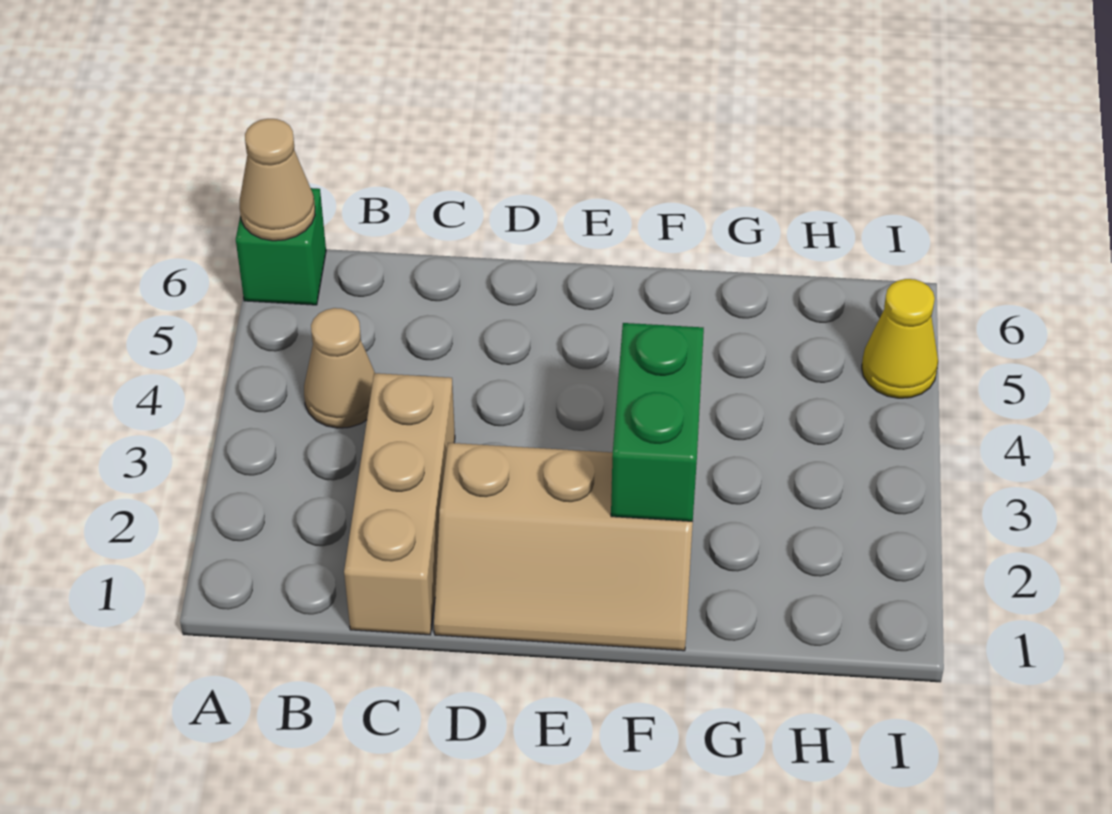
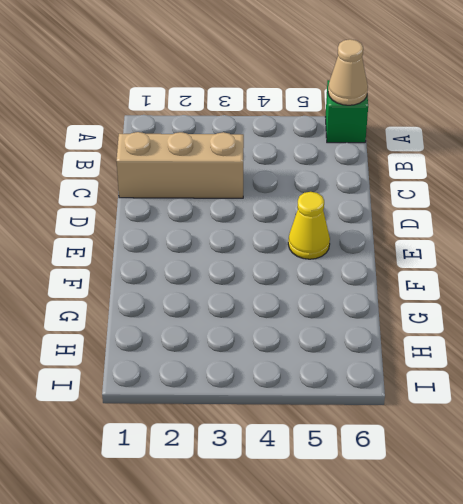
yellow 1x1 cone [288,192,330,259] -> yellow 1x1 cone moved to [862,279,938,398]
none -> tan 1x1 cone [304,308,375,428]
none -> tan 2x3 slope [434,443,693,651]

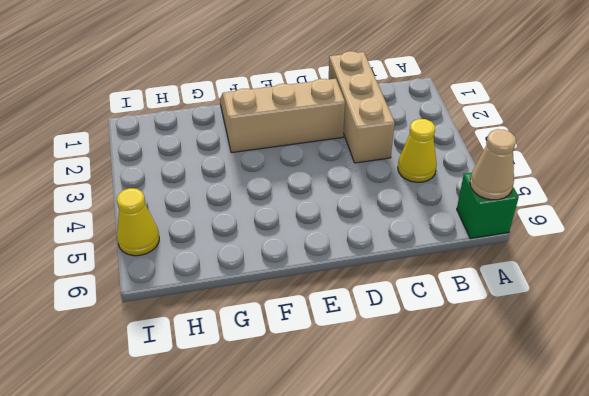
yellow 1x1 cone [398,119,437,182] -> tan 1x1 cone [304,308,375,428]
none -> green 1x2 brick [611,323,704,521]

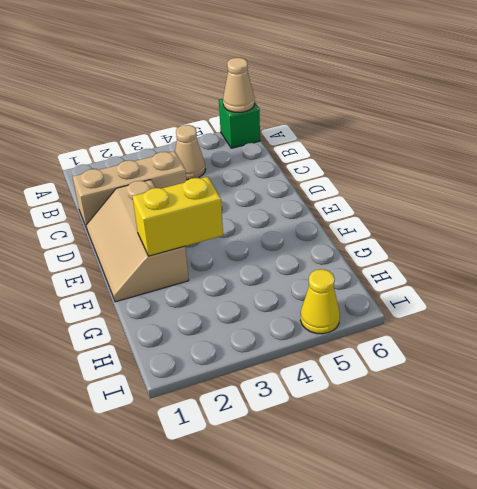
yellow 1x2 brick [132,177,223,256] -> green 1x2 brick [611,323,704,521]

